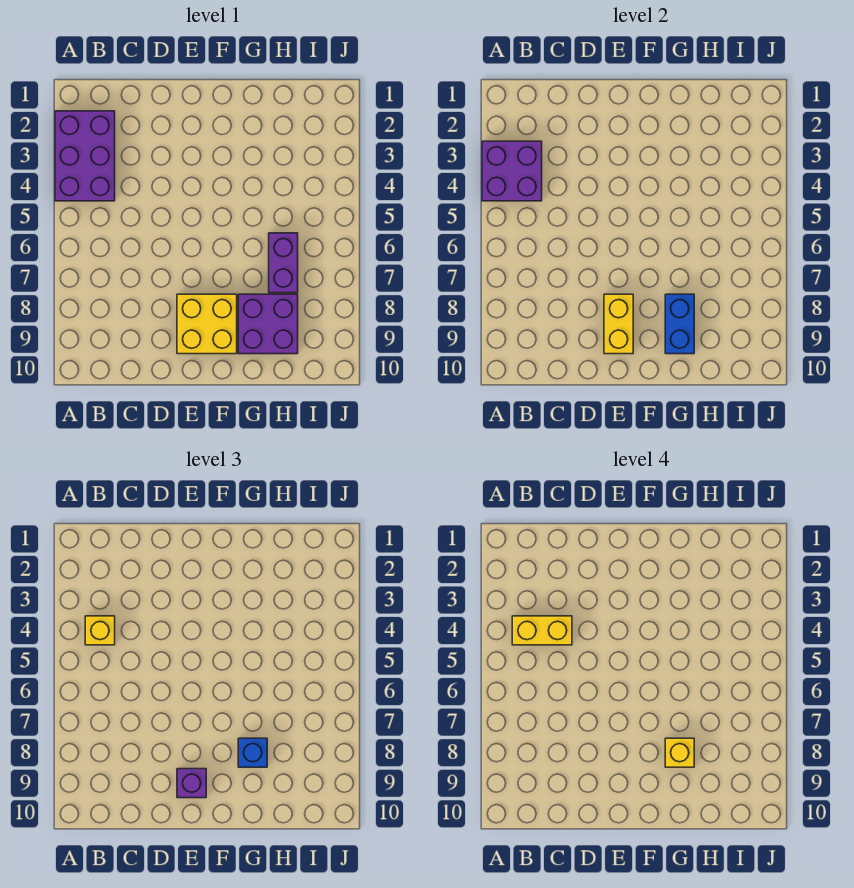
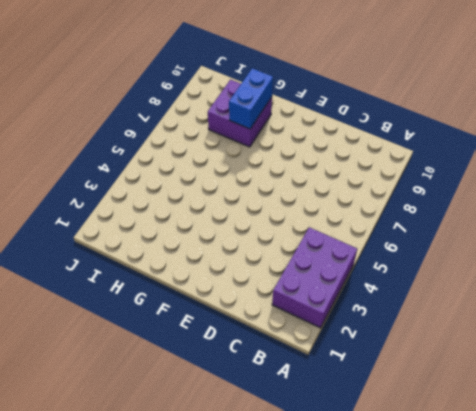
none -> yellow 2x2 brick [177,294,237,354]
none -> purple 1x2 brick [269,233,298,293]
none -> purple 2x2 brick [482,141,542,201]

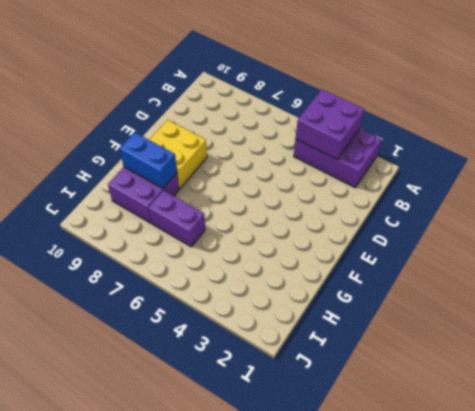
none -> yellow 1x2 brick [604,294,633,354]
none -> yellow 1x1 brick [85,616,115,645]
none -> purple 1x1 brick [177,769,206,798]

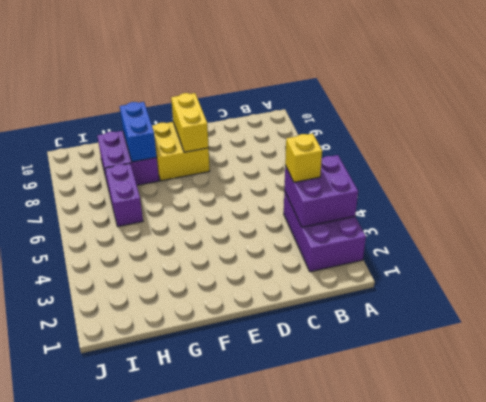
none -> purple 1x1 brick [177,769,206,798]
none -> blue 1x1 brick [238,738,267,767]
none -> yellow 1x2 brick [512,616,572,645]

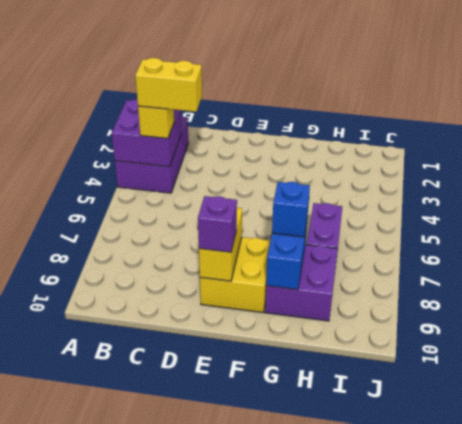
none -> yellow 1x1 brick [665,738,694,767]

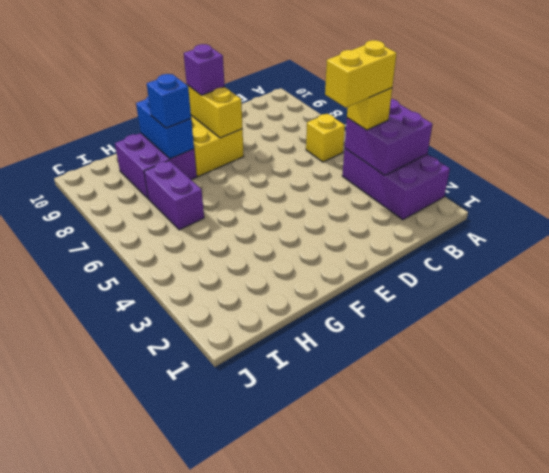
yellow 1x1 brick [306,114,345,162] -> yellow 1x1 brick moved to [665,738,694,767]

